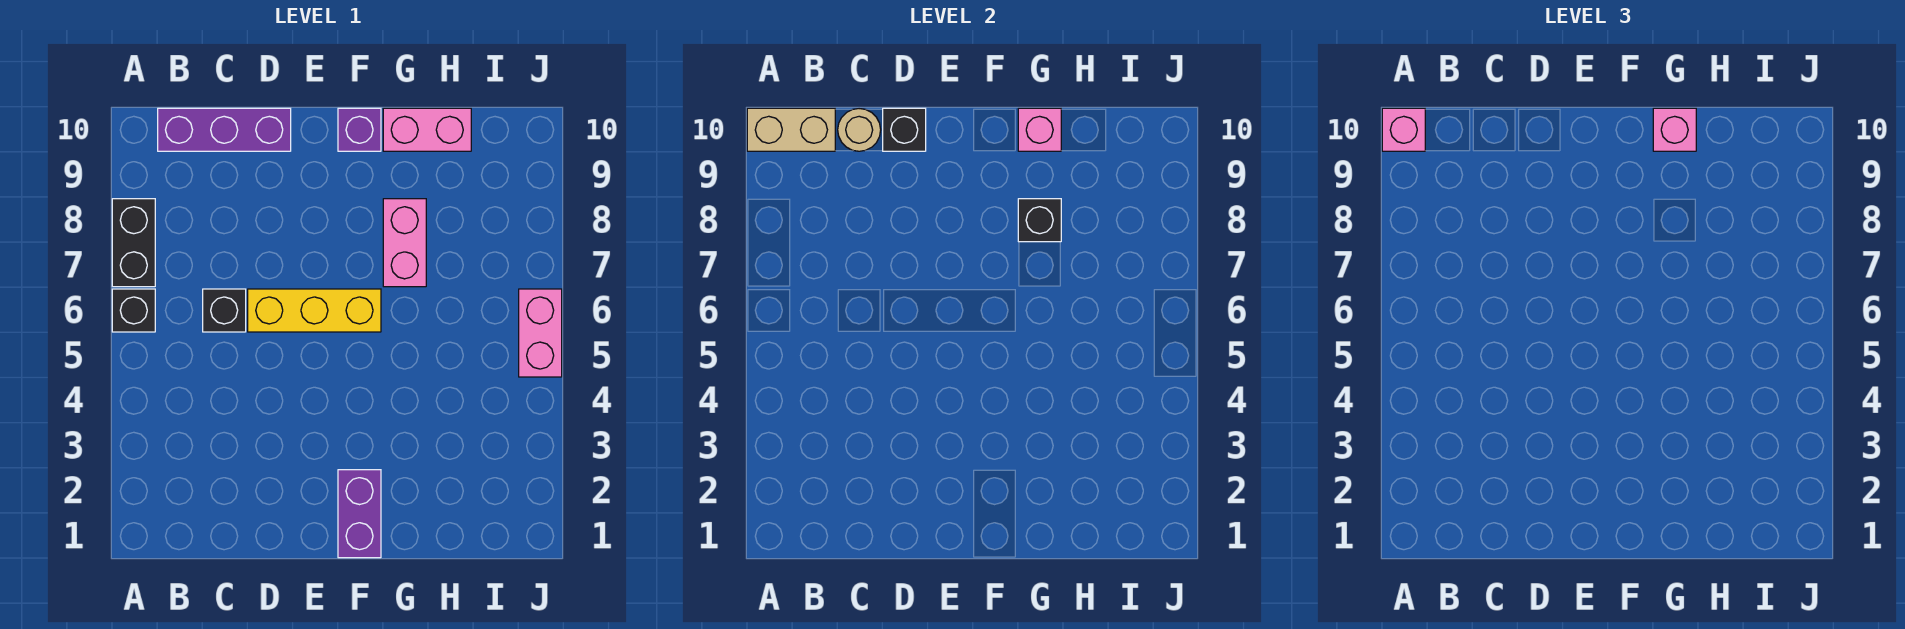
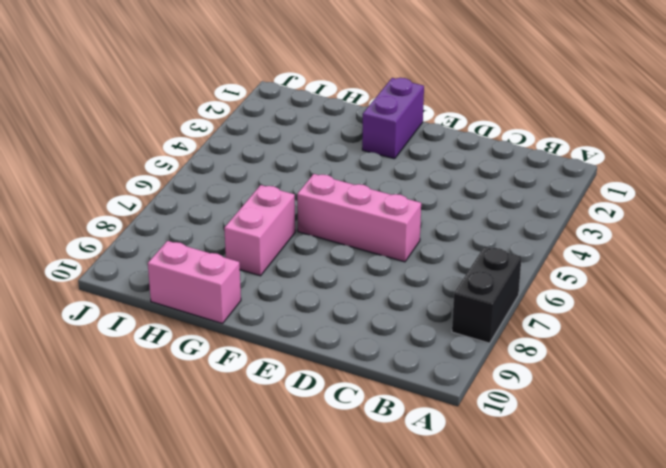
pink 1x3 brick [297,174,421,262] -> yellow 1x3 brick [248,289,381,332]
none -> black 1x1 brick [112,289,155,332]
none -> purple 1x3 brick [158,108,291,151]
none -> black 1x1 brick [203,289,246,332]

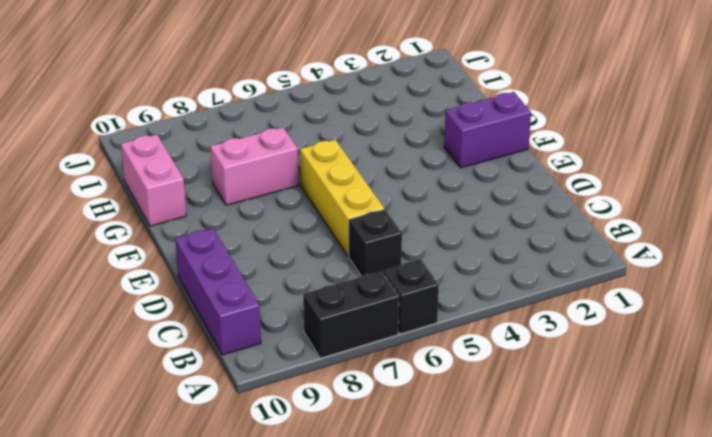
none -> purple 1x1 brick [338,108,381,151]
none -> pink 1x2 brick [519,289,562,377]
none -> tan 1x2 brick [747,108,835,151]

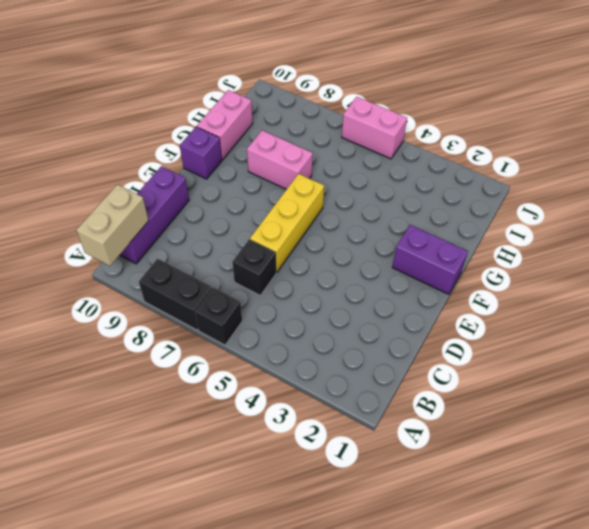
none -> tan 1x1 round brick [838,109,881,151]
none -> black 1x1 brick [883,108,926,151]
none -> black 1x1 brick [1018,199,1061,242]

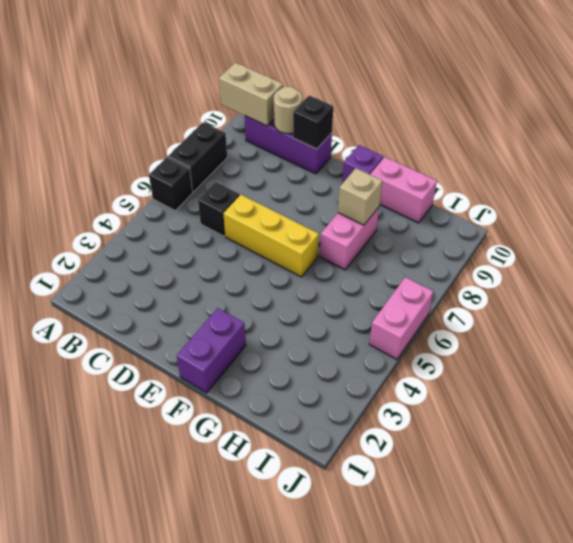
tan 1x1 brick [338,168,382,225] -> black 1x1 brick [1018,199,1061,242]
none -> pink 1x1 brick [1018,108,1061,151]
none -> pink 1x1 brick [1382,108,1425,151]
none -> pink 1x1 brick [1653,108,1696,151]

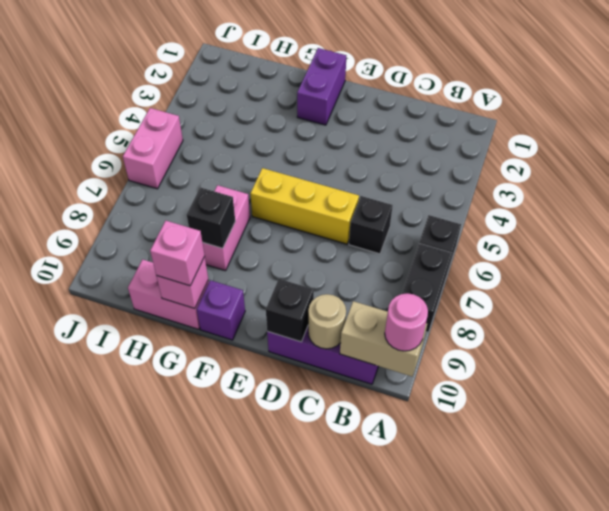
pink 1x1 round brick [385,293,428,351] -> pink 1x1 brick [1382,108,1425,151]

